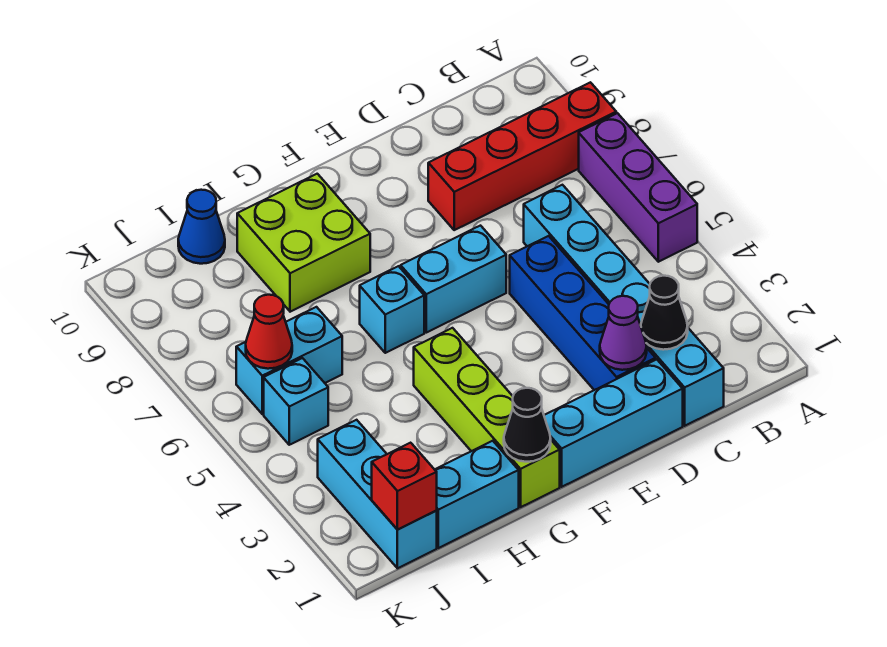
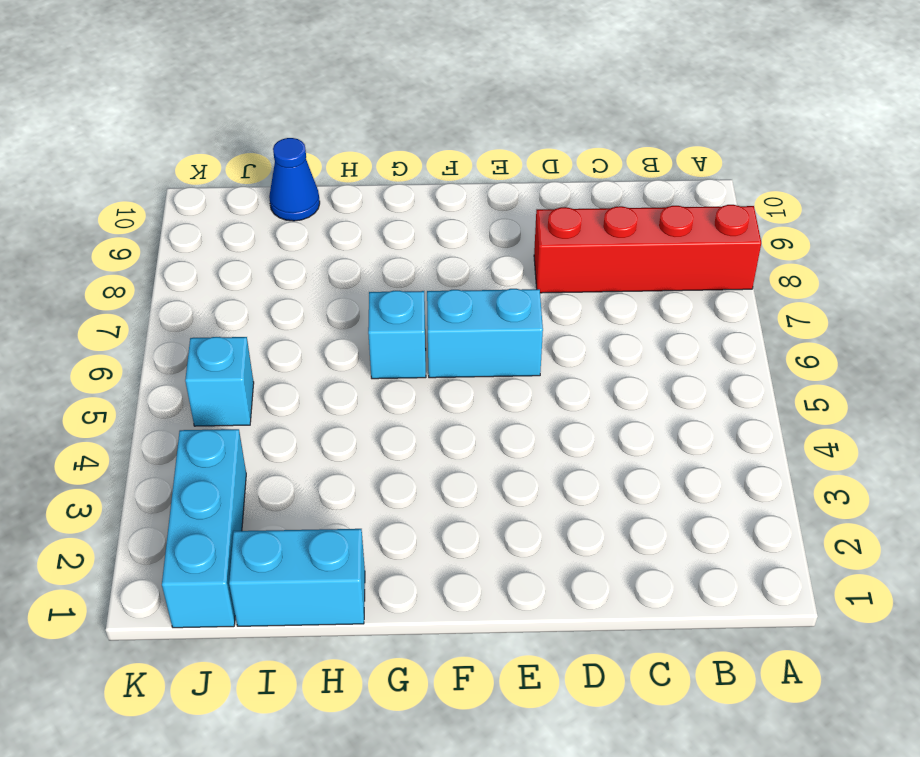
none -> purple 1x3 brick [579,113,697,262]
none -> cyan 1x6 brick [524,185,724,426]
none -> cyan 1x3 brick [544,359,683,487]

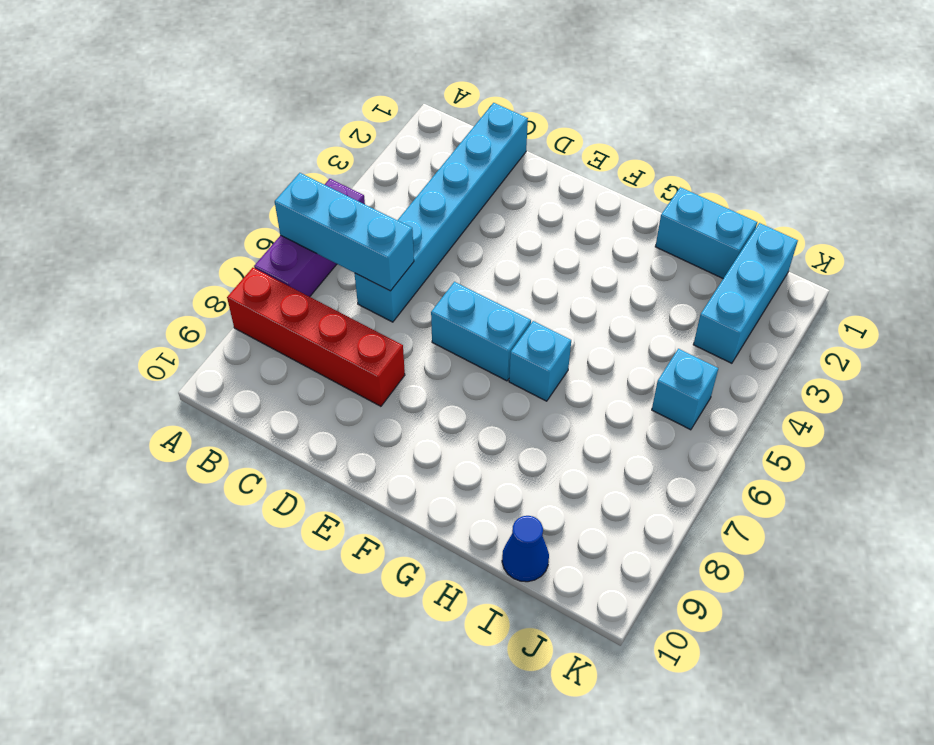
cyan 1x3 brick [275,173,414,291] -> cyan 1x3 brick moved to [544,359,683,487]
none -> blue 1x4 brick [510,236,656,390]
none -> lime 1x4 brick [414,328,560,507]
none -> lime 2x2 brick [237,174,370,312]

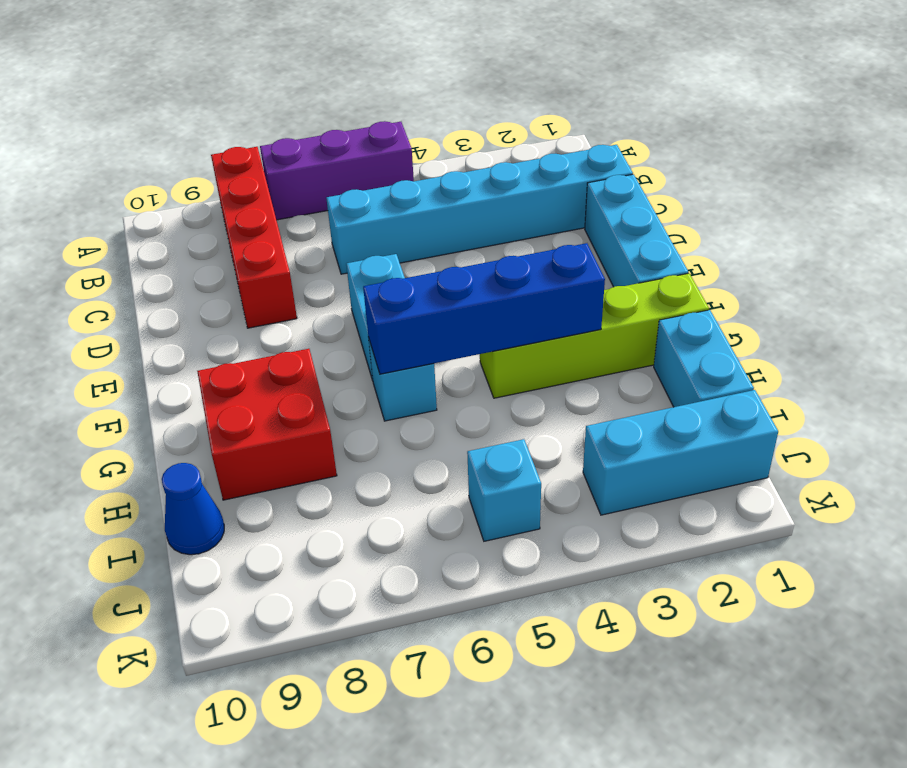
blue 1x4 brick [363,243,605,374] -> blue 1x4 brick moved to [510,236,656,390]
red 2x2 brick [197,349,337,500] -> lime 2x2 brick [237,174,370,312]
none -> cyan 1x2 brick [236,307,342,414]
none -> black 1x1 cone [641,276,688,350]
none -> purple 1x1 cone [600,296,647,370]

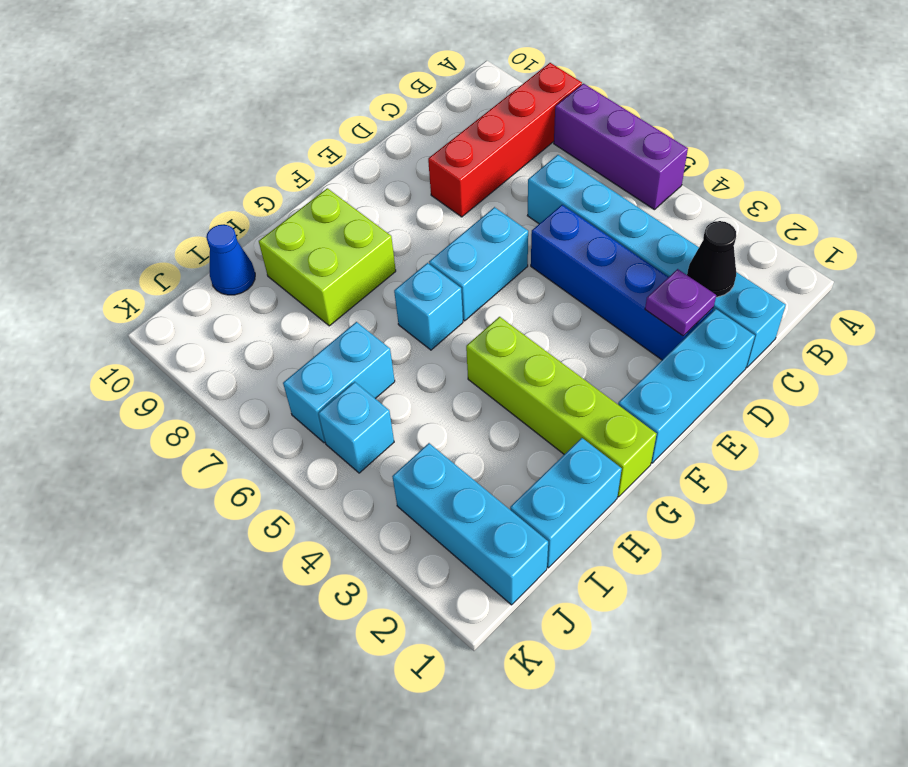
purple 1x1 plate [645,269,716,336] -> purple 1x1 cone [600,296,647,370]
none -> black 1x1 cone [504,388,551,462]
none -> red 1x1 brick [372,443,437,529]
none -> red 1x1 cone [246,295,292,369]

